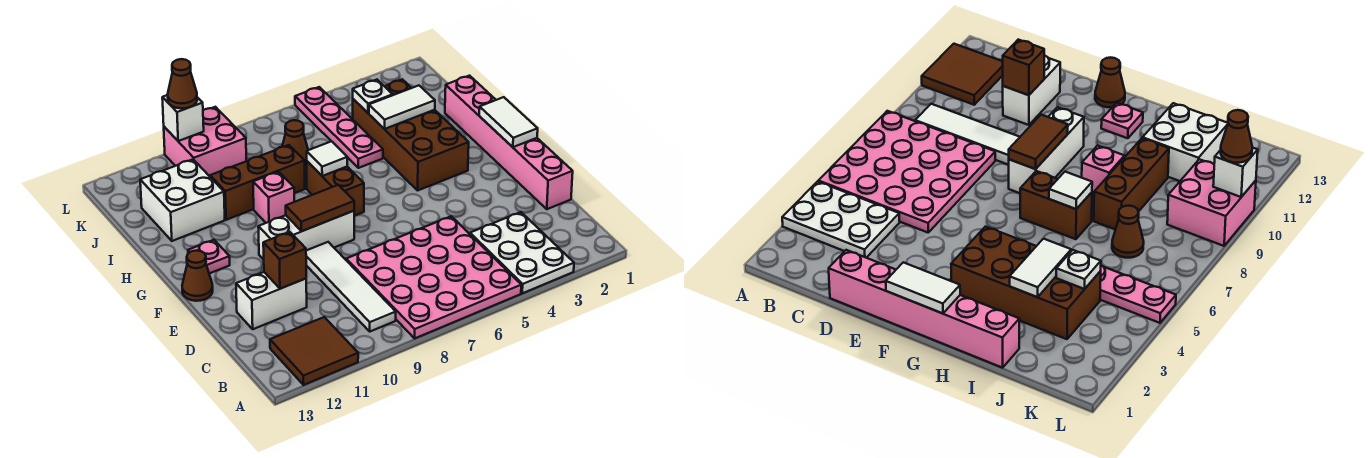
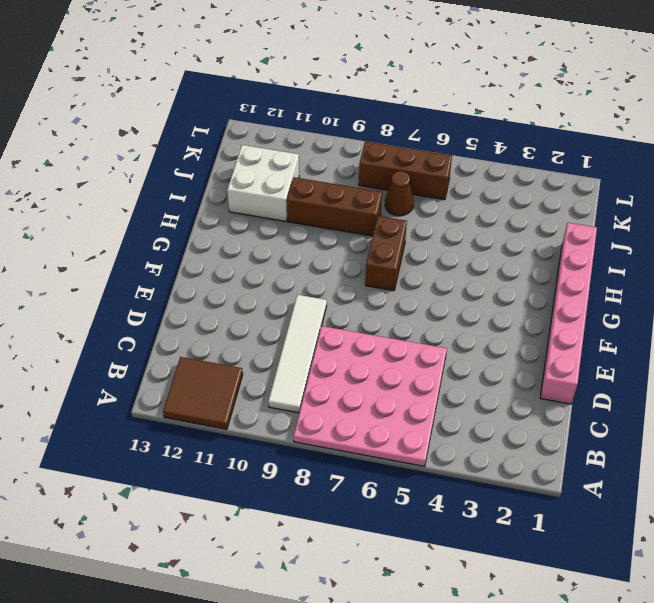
brown 1x3 brick [359,141,452,200] -> none
none -> white 2x3 plate [470,212,574,293]
none -> white 1x2 brick [236,272,307,329]
none -> white 1x3 brick [258,211,354,260]

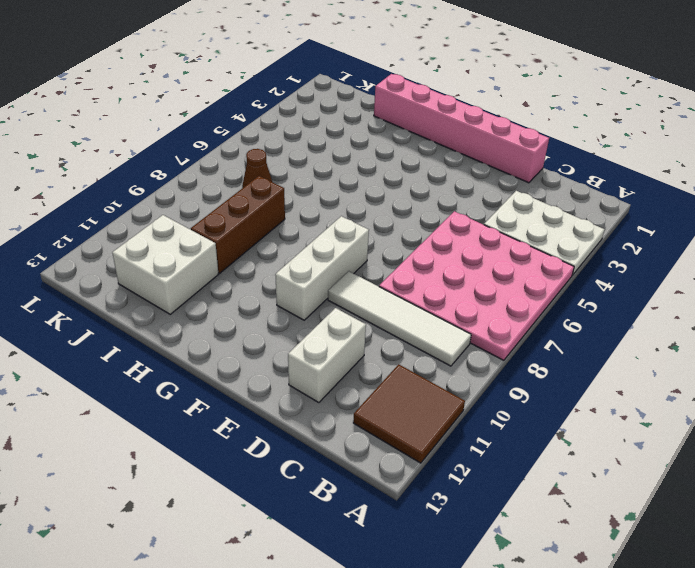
none -> brown 1x1 cone [182,250,213,301]
none -> brown 2x4 brick [353,79,469,190]
none -> brown 1x2 brick [307,161,364,216]

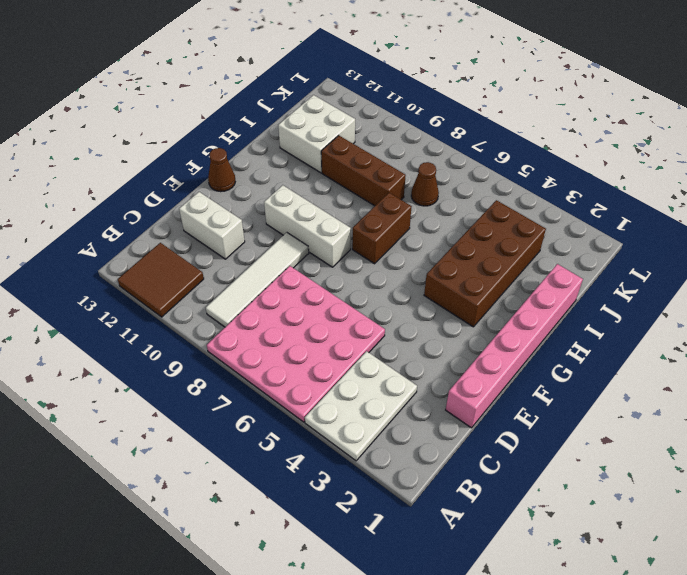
none -> pink 1x1 plate [188,240,230,274]
none -> pink 1x1 brick [253,172,294,223]
none -> pink 1x4 plate [295,87,383,168]

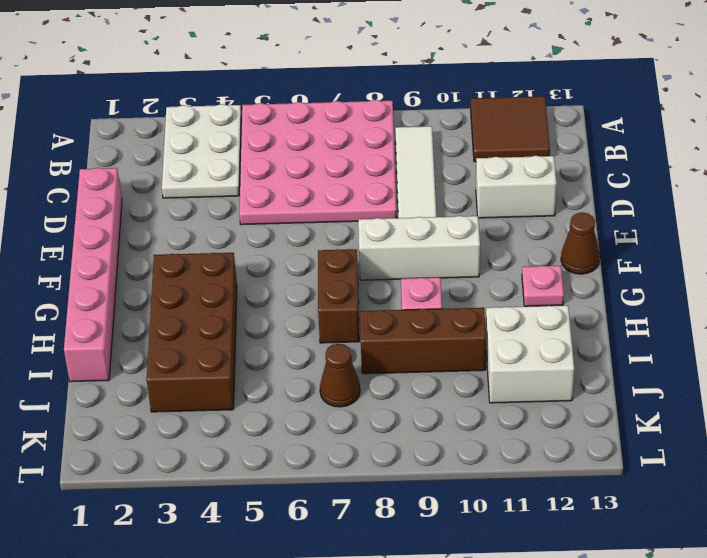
none -> pink 1x4 plate [295,87,383,168]
none -> pink 2x2 brick [164,107,246,176]
none -> brown 1x1 brick [263,232,306,289]

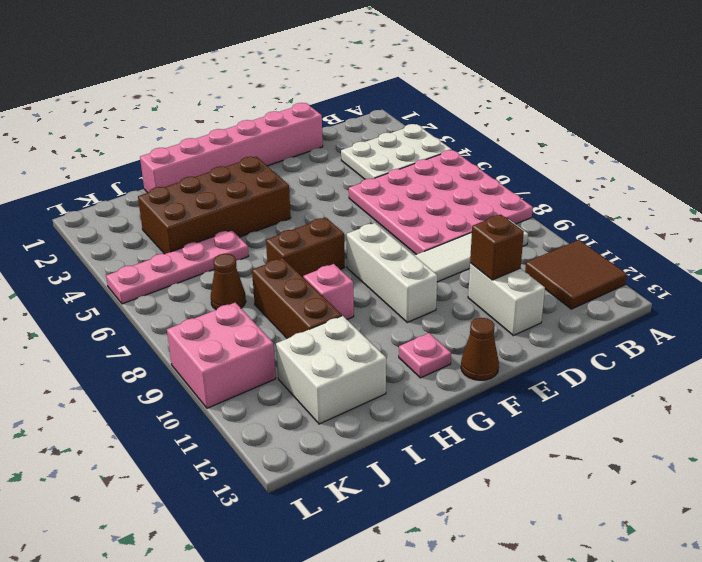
none -> white 1x2 tile [479,97,538,147]
none -> brown 1x2 tile [286,185,354,231]
none -> white 1x1 tile [307,141,347,176]

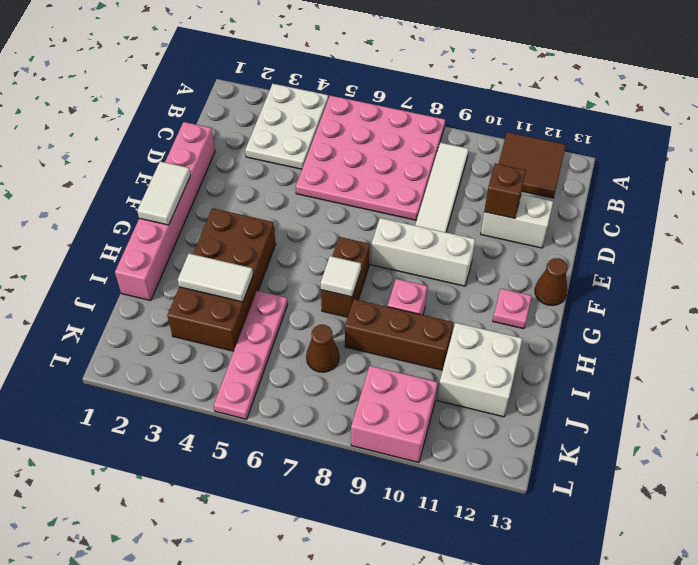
none -> brown 1x2 tile [286,185,354,231]
none -> white 1x1 plate [353,80,393,113]
none -> white 1x1 brick [162,95,204,141]

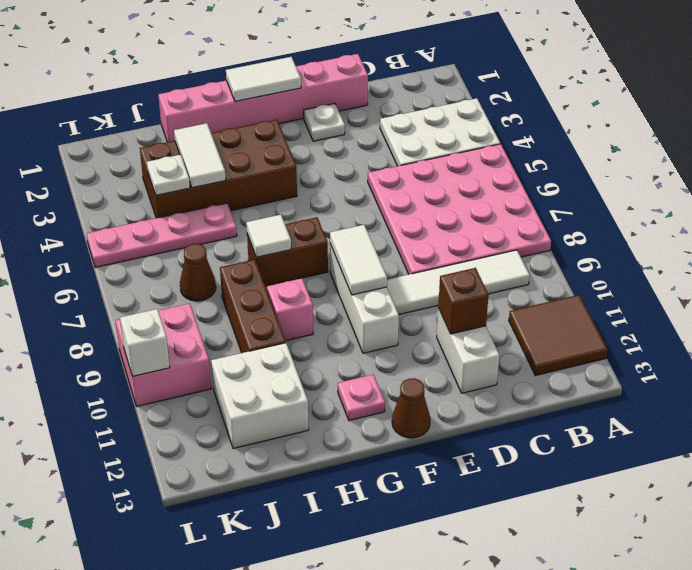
white 1x1 plate [304,103,345,141] -> none
white 1x2 tile [330,225,387,295] -> brown 1x2 tile [286,185,354,231]
none -> brown 1x1 cone [168,59,197,108]

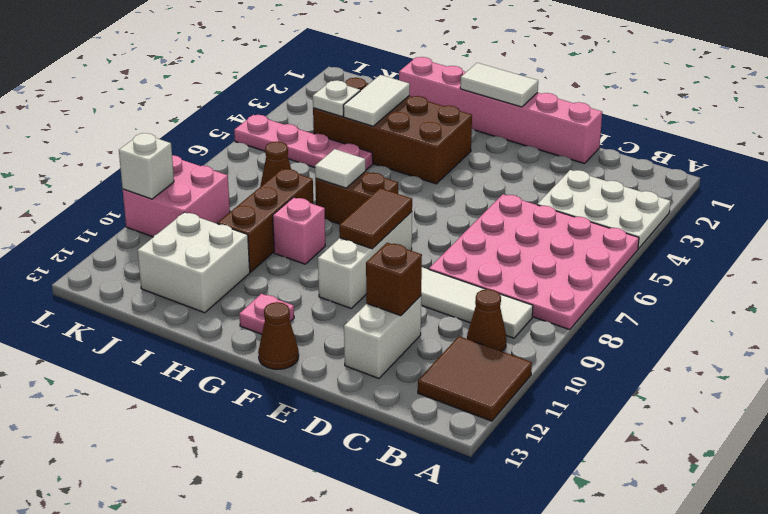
brown 1x1 cone [467,289,506,351] -> brown 1x1 cone moved to [168,59,197,108]

